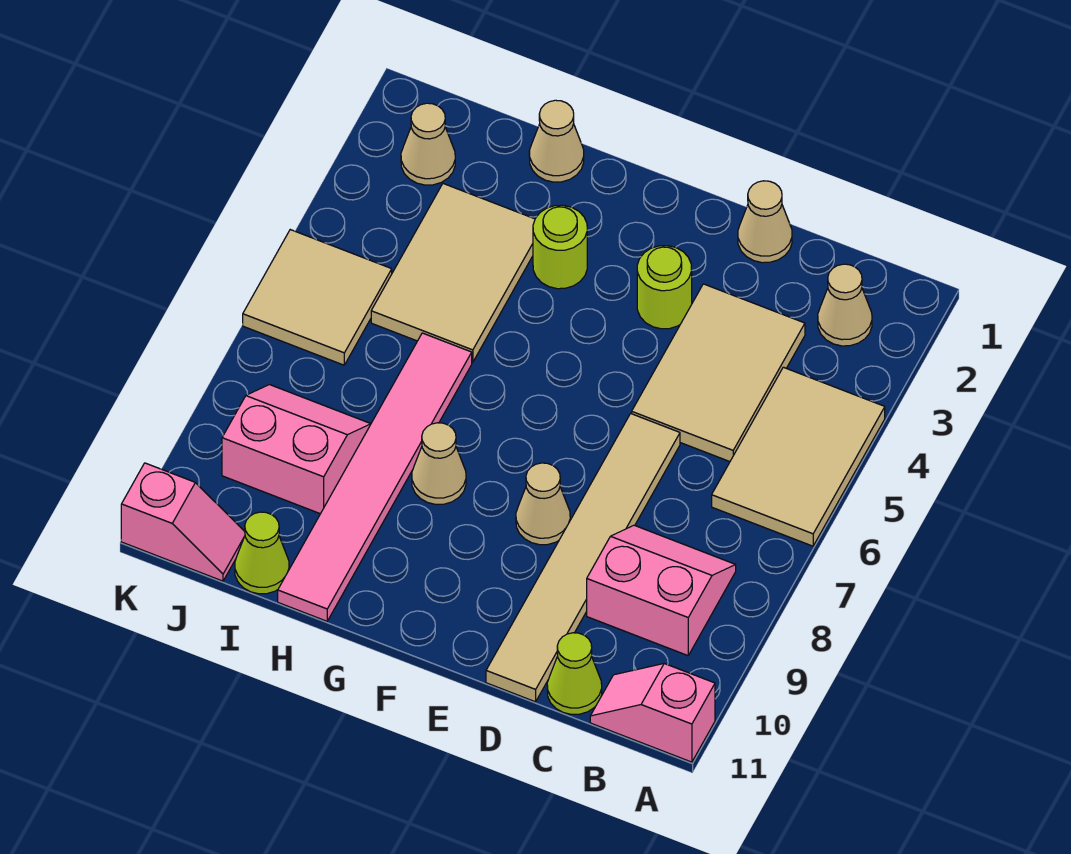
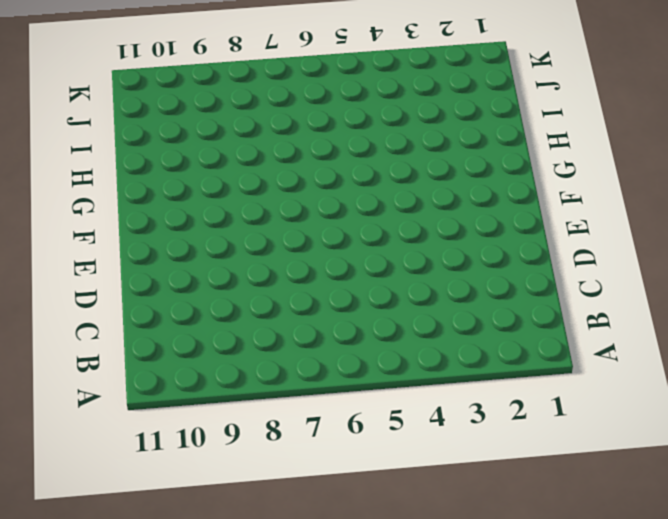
none -> tan 2x3 tile [712,367,885,546]
none -> pink 1x2 slope [590,664,715,762]
none -> tan 1x1 cone [818,264,872,346]

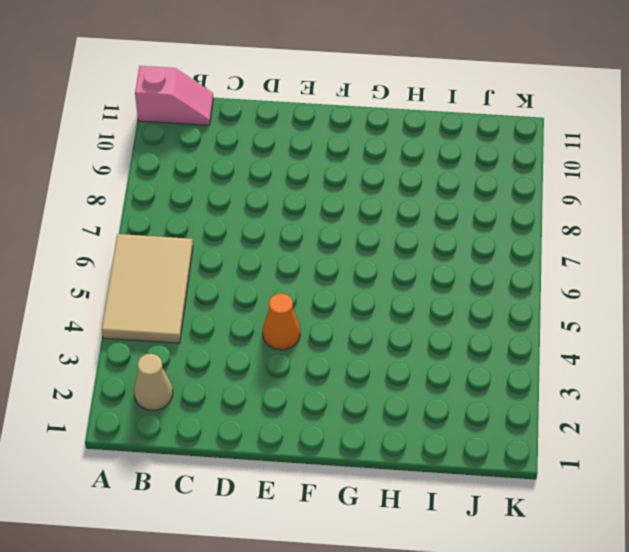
orange 1x1 cone [263,293,300,350] -> none
none -> pink 2x2 slope [587,525,736,656]
none -> tan 2x3 tile [632,284,805,462]
none -> lime 1x1 cone [547,633,602,714]

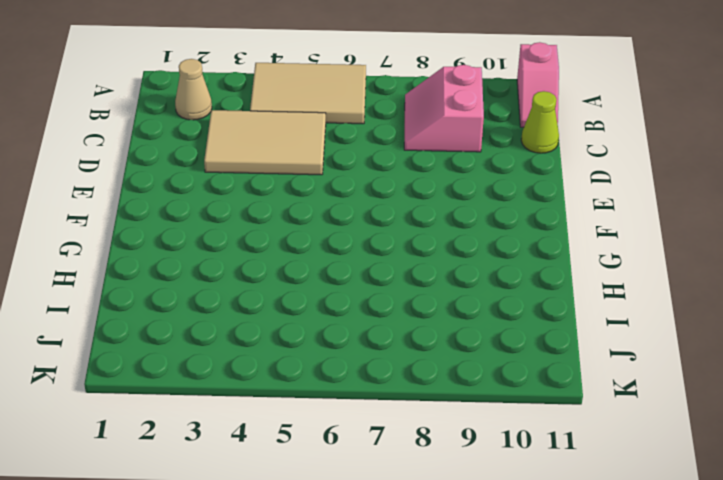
none -> tan 1x1 cone [738,181,792,263]
none -> tan 1x6 tile [486,414,680,702]
none -> lime 1x1 round brick [637,246,692,329]

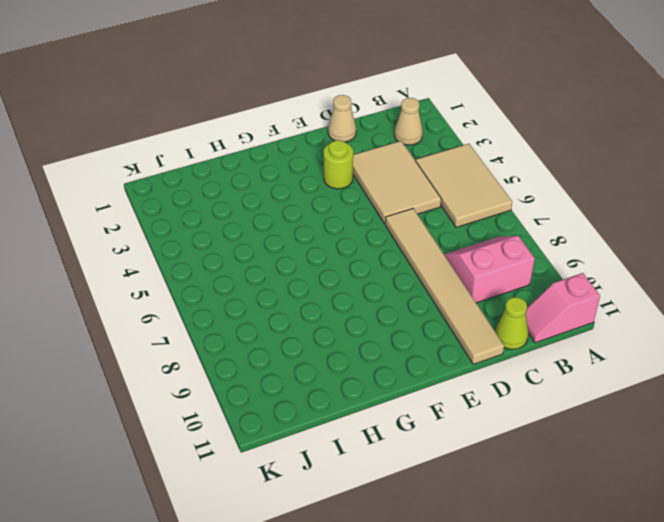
none -> tan 1x1 cone [516,463,570,545]
none -> lime 1x1 round brick [533,205,587,289]
none -> tan 1x1 cone [412,423,466,504]

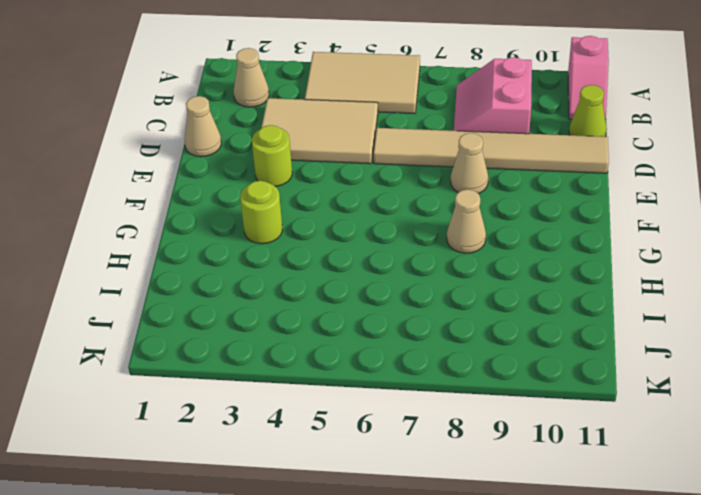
none -> tan 1x1 cone [529,100,584,182]
none -> tan 2x3 tile [371,184,535,362]
none -> pink 1x6 tile [278,333,472,621]

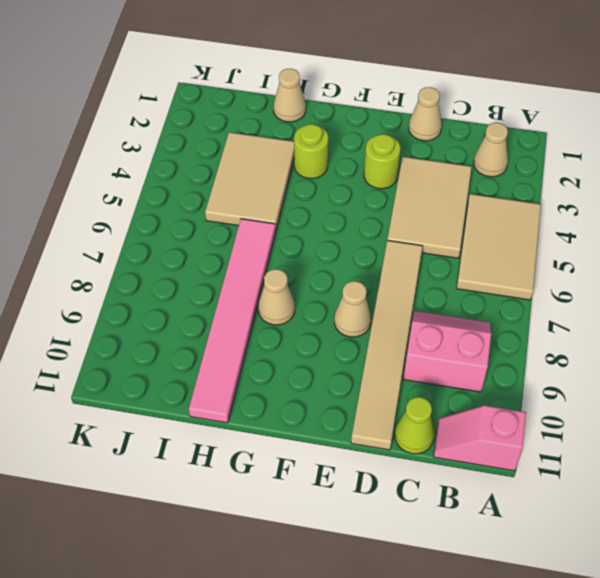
none -> pink 2x2 slope [222,385,371,514]
none -> lime 1x1 cone [235,512,289,594]
none -> tan 1x1 cone [401,103,455,185]

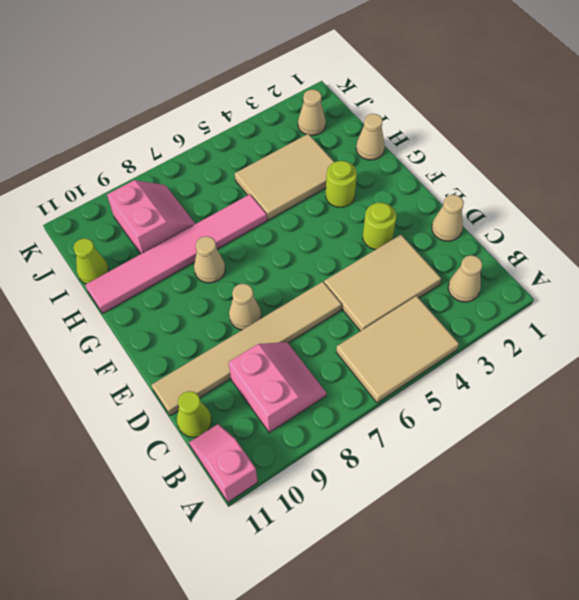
none -> tan 2x2 tile [243,230,392,365]
none -> pink 1x2 slope [121,463,245,581]

